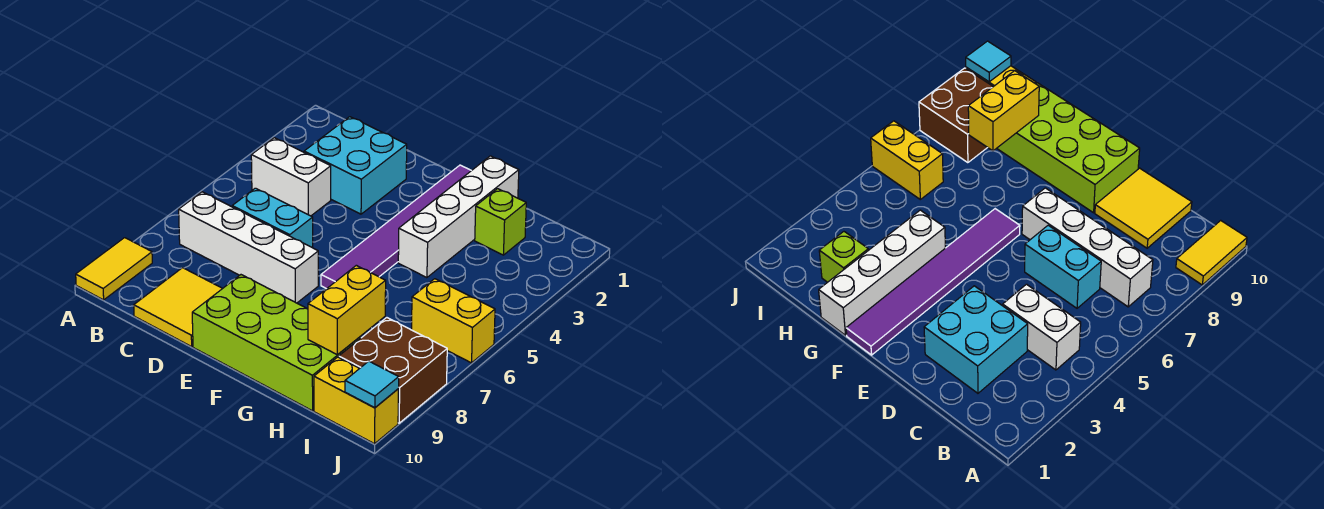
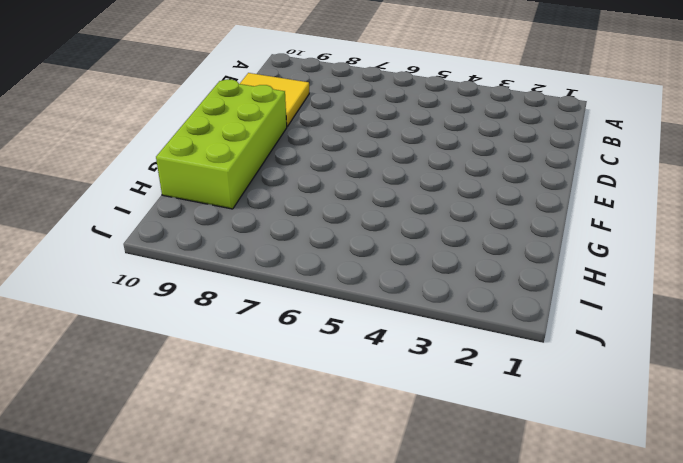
none -> yellow 1x2 tile [76,238,152,300]
none -> white 1x2 brick [251,138,331,216]
none -> white 1x4 brick [179,192,318,303]

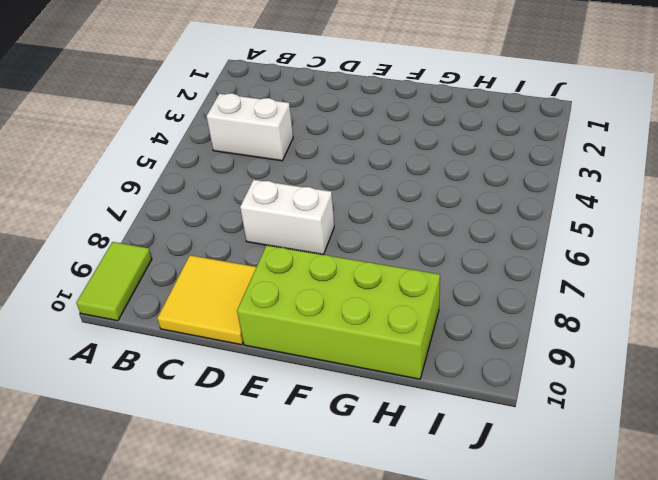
lime 1x2 tile [76,242,152,321] -> yellow 1x2 tile [76,238,152,300]
white 1x2 brick [240,180,334,255] -> white 1x4 brick [179,192,318,303]
none -> cyan 2x2 brick [304,117,407,214]
none -> cyan 1x2 brick [232,188,313,248]
none -> purple 1x6 tile [321,165,471,289]

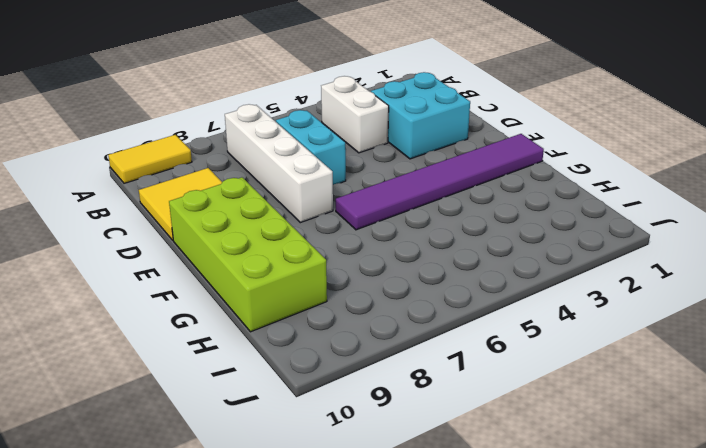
none -> white 1x4 brick [398,156,519,278]
none -> lime 1x1 brick [475,189,526,255]
none -> yellow 1x2 brick [412,279,495,363]

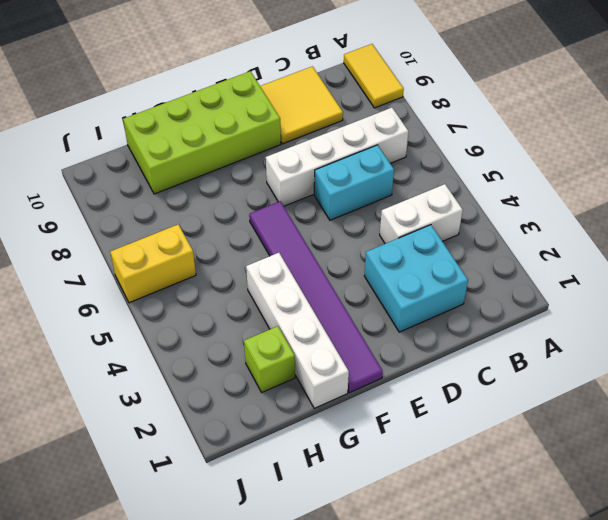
none -> brown 2x2 brick [339,318,447,423]
none -> yellow 1x2 brick [314,357,399,444]
none -> yellow 1x2 brick [308,265,386,355]

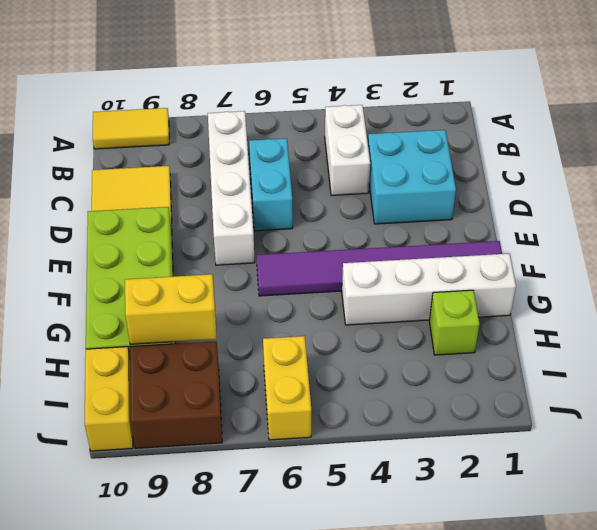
none -> cyan 1x1 tile [345,361,399,408]

